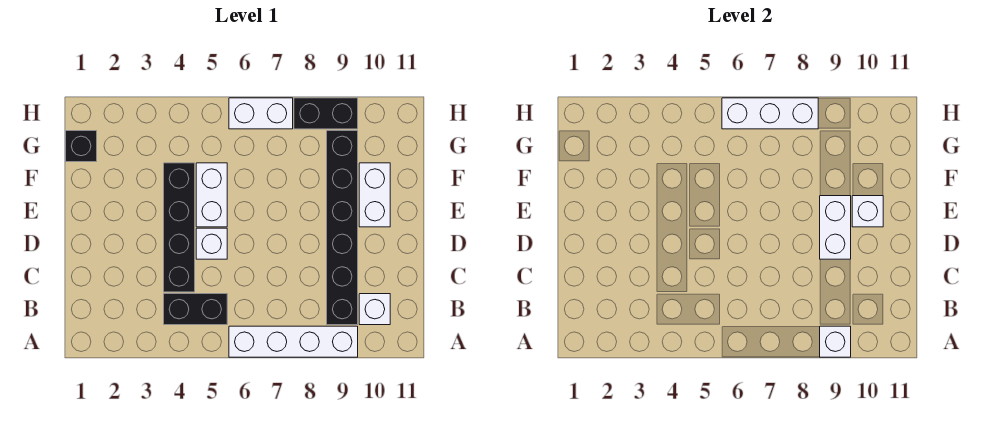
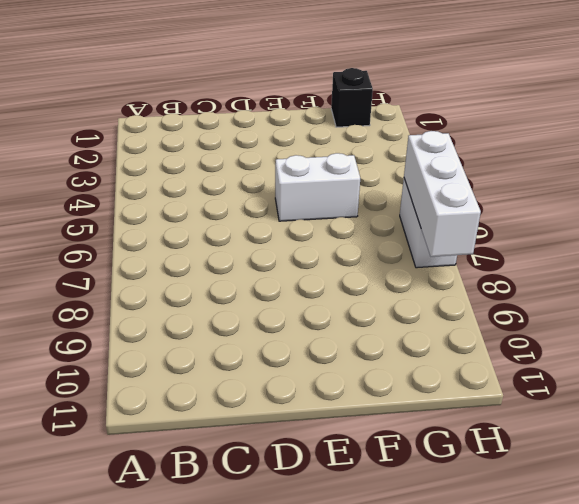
none -> white 1x4 brick [229,326,358,357]
none -> black 1x2 brick [164,294,227,325]
none -> black 1x6 brick [327,131,358,325]

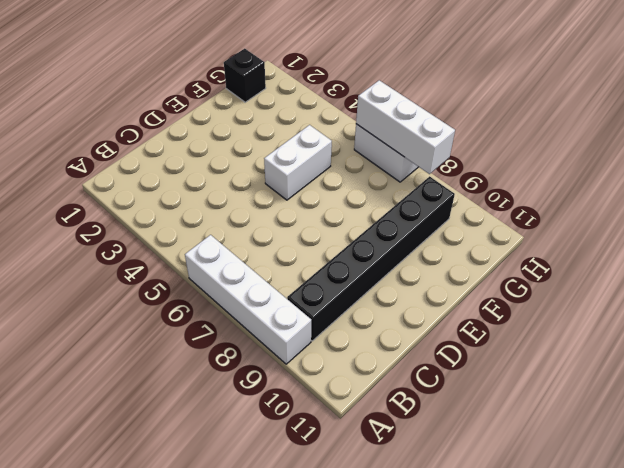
none -> black 1x2 brick [164,294,227,325]
none -> white 1x1 brick [359,294,390,325]
none -> black 1x4 brick [164,163,195,292]

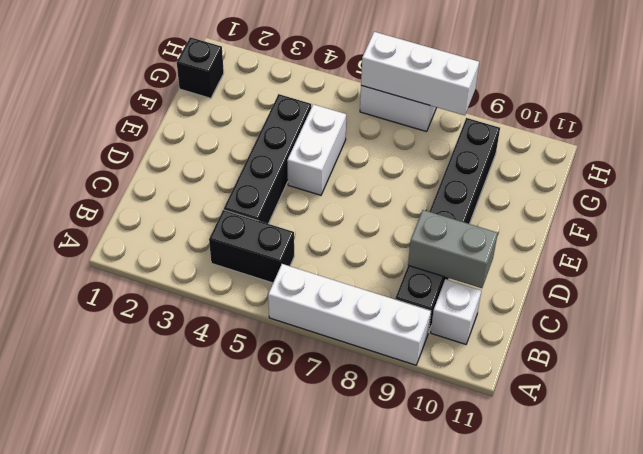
grey 1x2 brick [408,210,498,288] -> none
none -> white 1x1 brick [196,228,227,259]
none -> white 1x2 brick [359,163,390,227]
none -> black 1x2 brick [294,98,358,129]

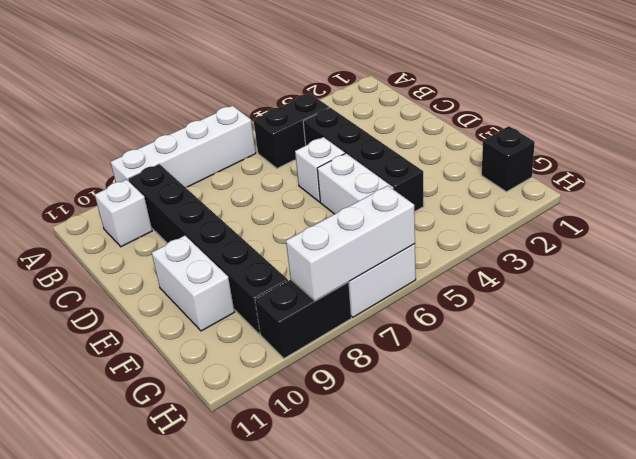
none -> white 1x1 brick [820,326,851,357]
none -> white 1x2 brick [820,196,851,259]
none -> white 1x1 brick [852,196,883,227]

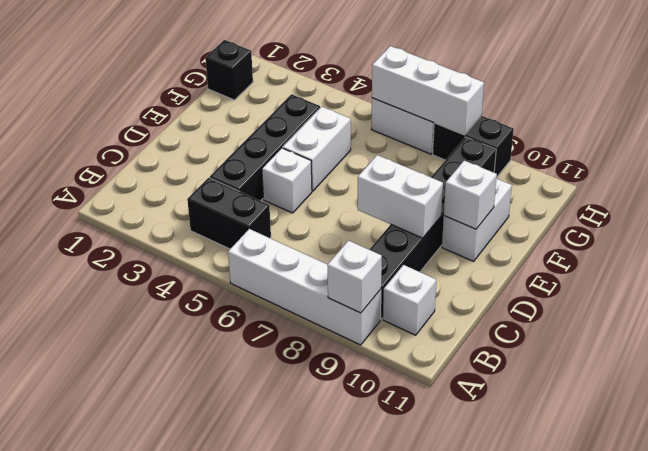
white 1x2 brick [358,155,443,238] -> white 1x2 brick turned to [820,196,851,259]

